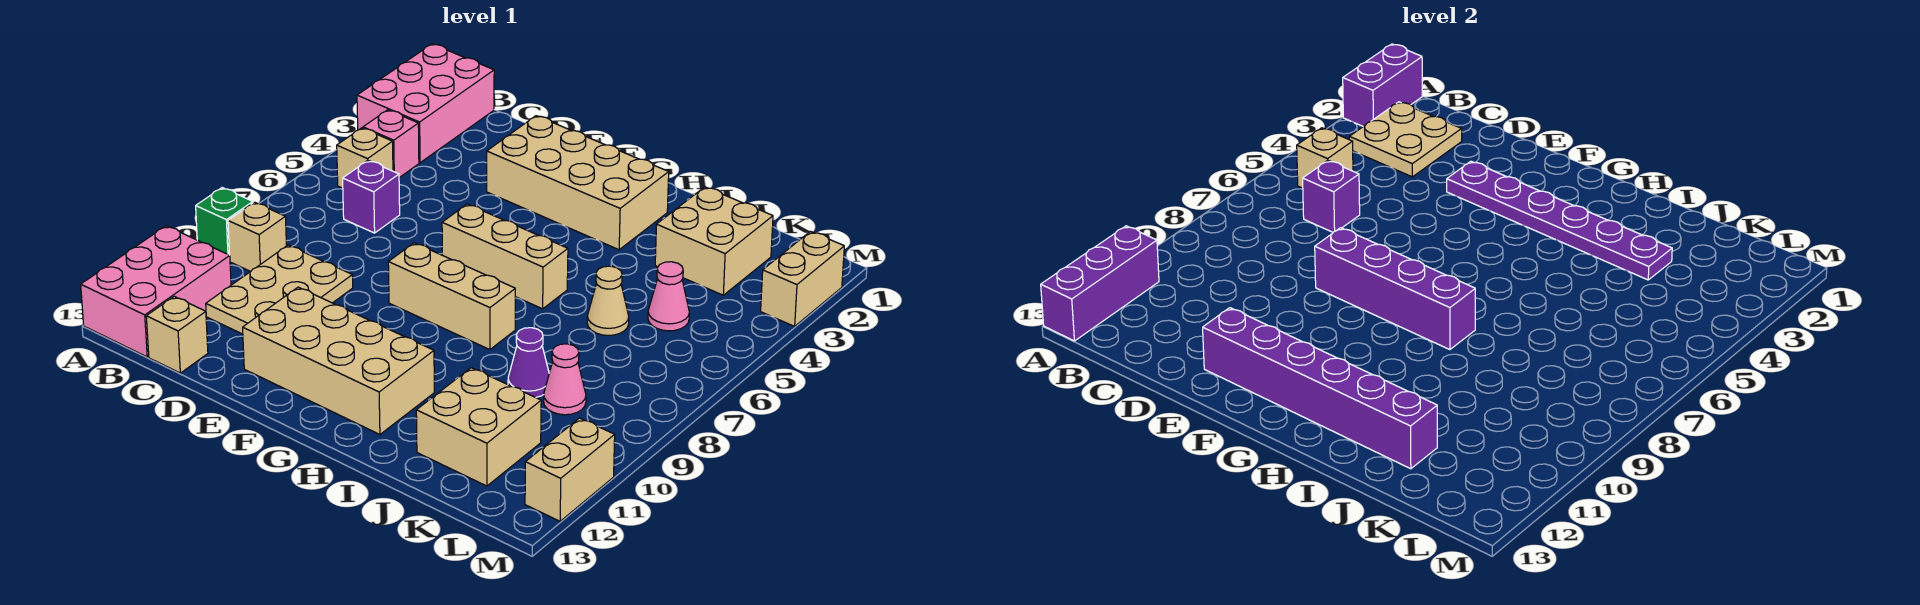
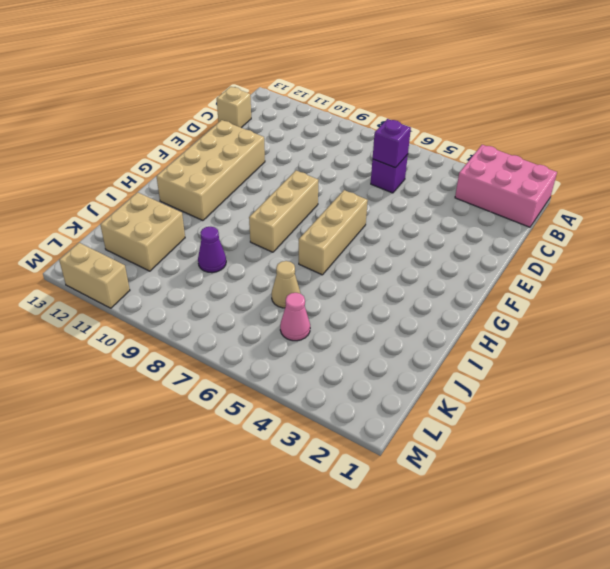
none -> green 1x1 brick [196,188,253,255]
none -> pink 2x3 brick [81,226,231,357]
none -> pink 1x1 brick [363,110,419,178]

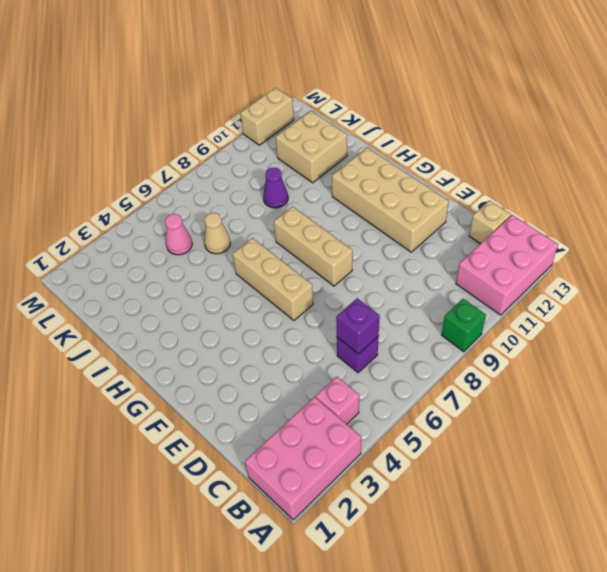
none -> tan 1x1 brick [337,128,393,188]
none -> tan 1x1 brick [228,202,286,272]
none -> tan 2x3 plate [206,245,353,334]

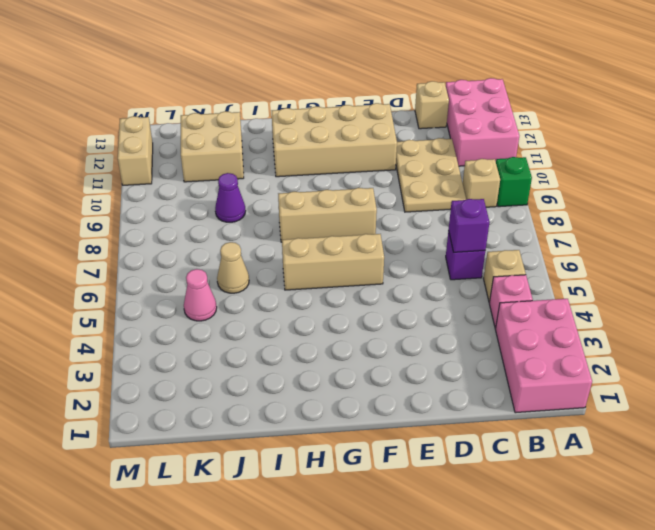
none -> tan 2x4 brick [487,116,669,250]
none -> tan 2x2 brick [655,187,773,295]
none -> pink 1x1 cone [544,344,586,415]

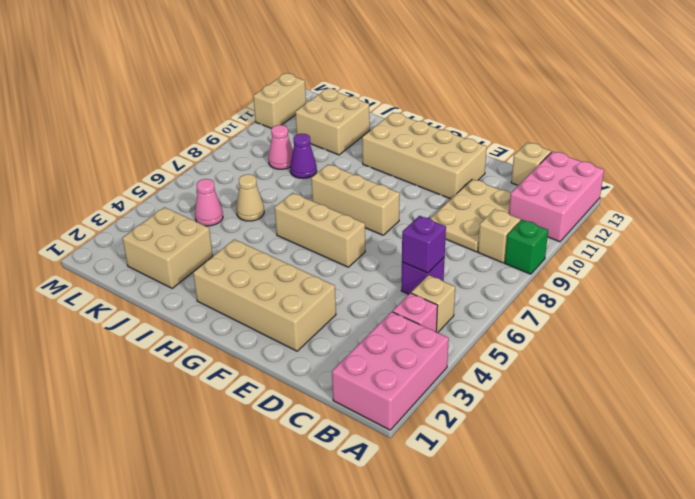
none -> tan 1x2 brick [761,231,844,326]
none -> purple 1x2 brick [1343,44,1422,126]
none -> purple 1x3 brick [1041,226,1159,341]

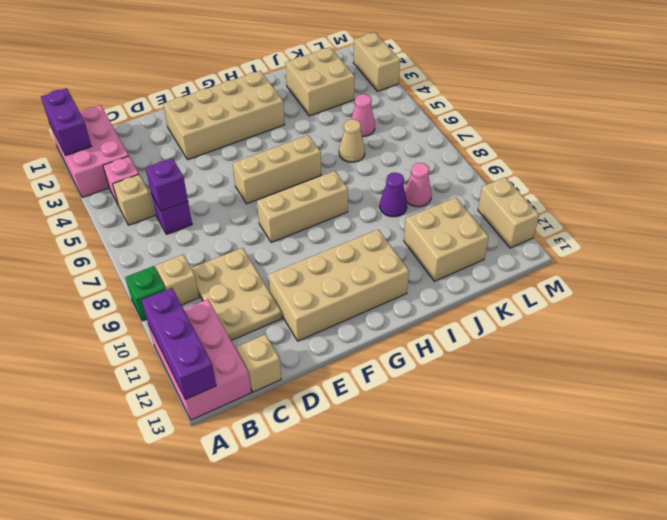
none -> tan 2x2 plate [1349,102,1462,177]
none -> tan 1x1 brick [1297,128,1353,188]
none -> purple 1x6 plate [1447,161,1672,280]

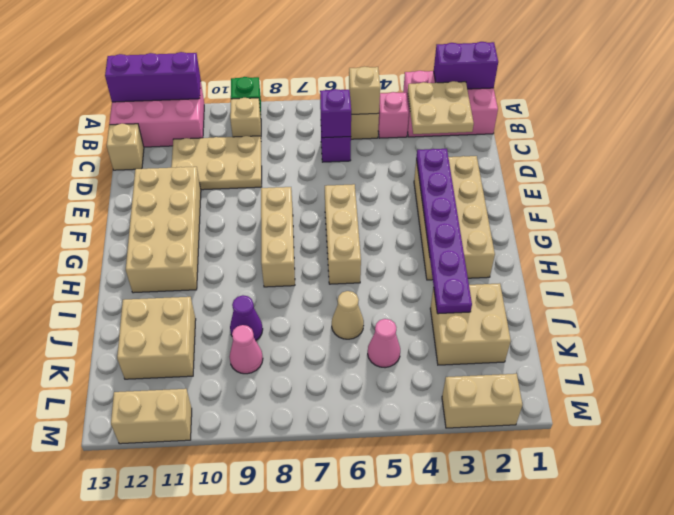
none -> purple 1x4 brick [1315,228,1475,350]
none -> purple 1x6 brick [1203,308,1437,469]

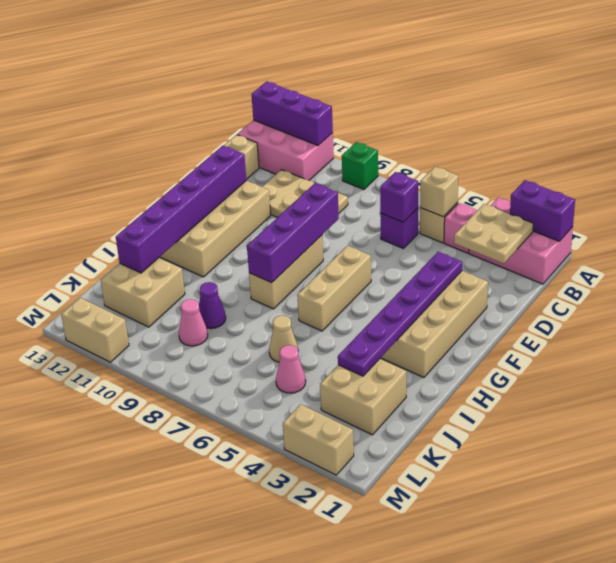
none -> tan 1x1 brick [228,202,286,272]

